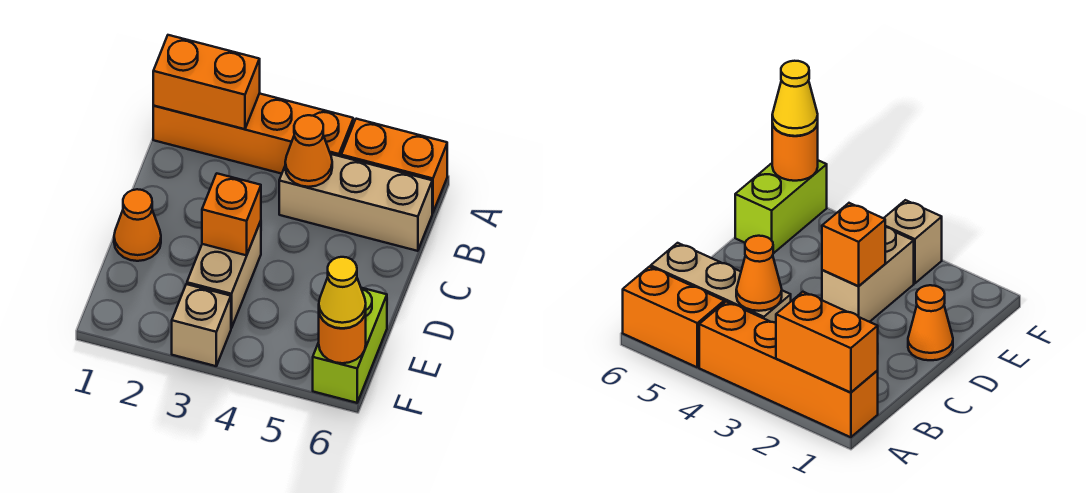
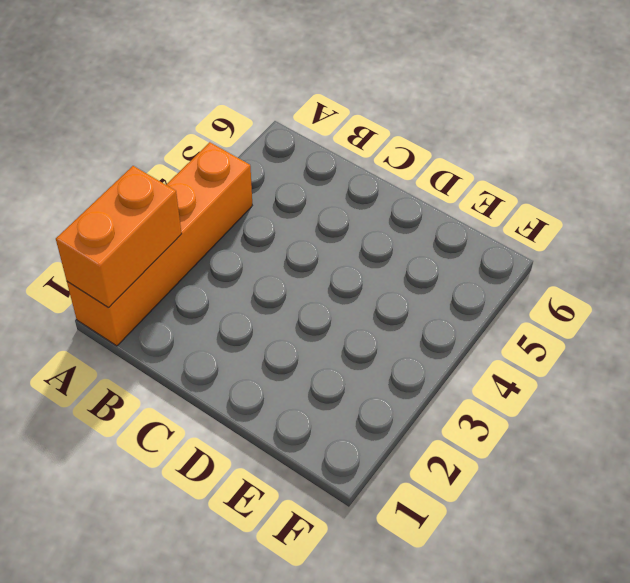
none -> orange 1x2 brick [341,119,447,213]
none -> tan 1x3 brick [279,154,432,251]
none -> orange 1x1 cone [114,189,161,261]

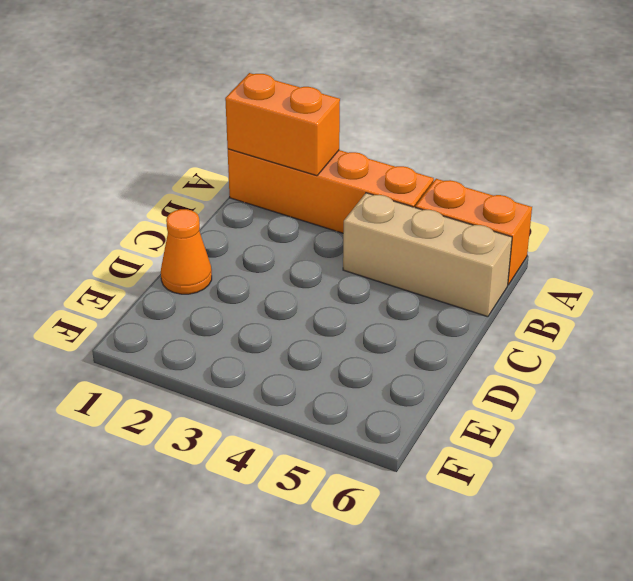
none -> tan 1x2 brick [187,221,261,328]
none -> lime 1x2 brick [313,288,387,403]
none -> tan 1x1 brick [172,284,231,366]

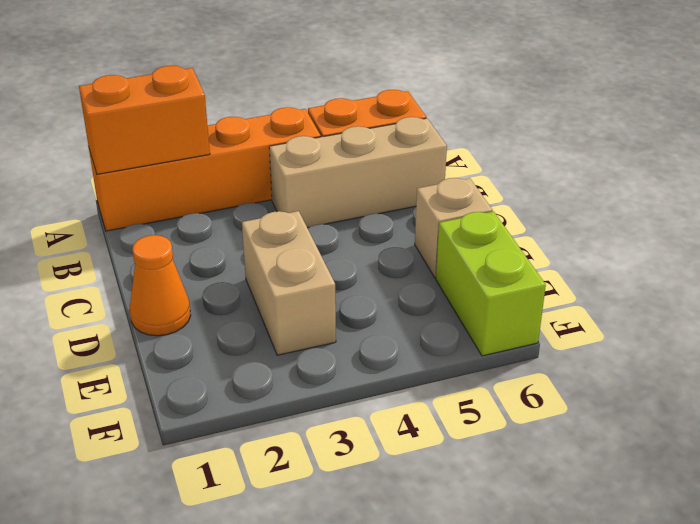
tan 1x1 brick [415,178,493,278] -> tan 1x1 brick moved to [172,284,231,366]
none -> orange 1x1 cone [285,115,332,187]
none -> orange 1x1 brick [202,173,261,255]
none -> orange 1x1 round brick [319,312,366,363]

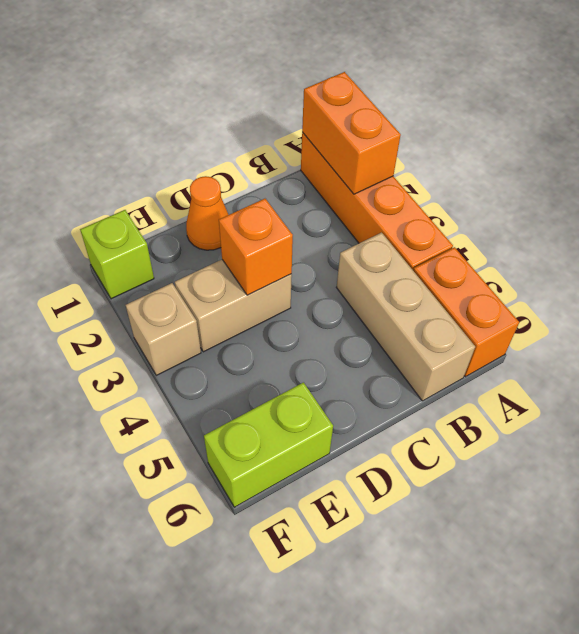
lime 1x1 brick [80,210,154,299] -> none
none -> orange 1x1 cone [285,115,332,187]
none -> orange 1x1 round brick [319,312,366,363]
none -> yellow 1x1 cone [319,257,366,328]

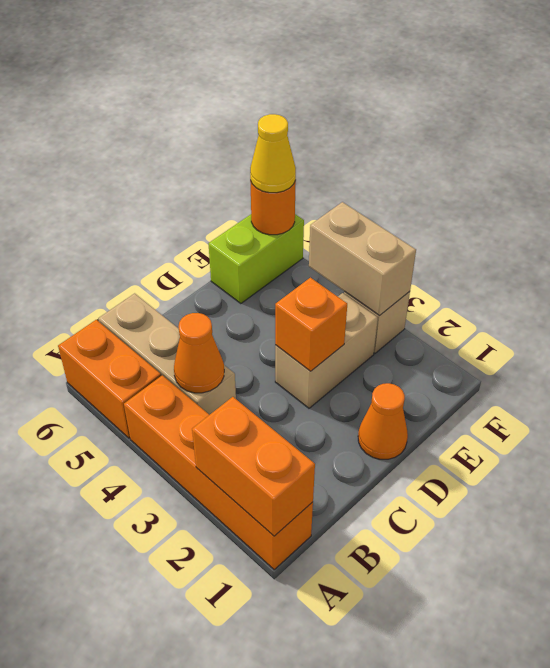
tan 1x2 brick [309,202,416,316] -> none

